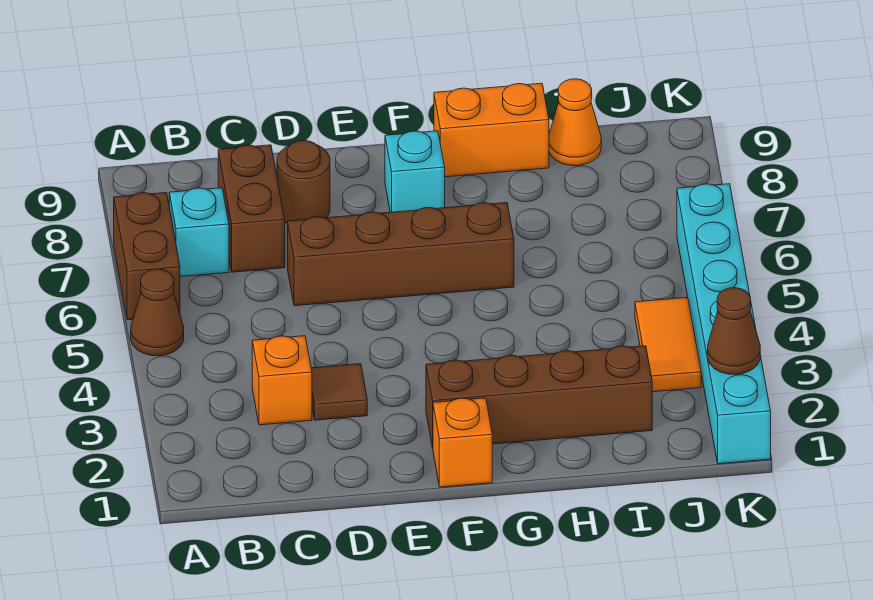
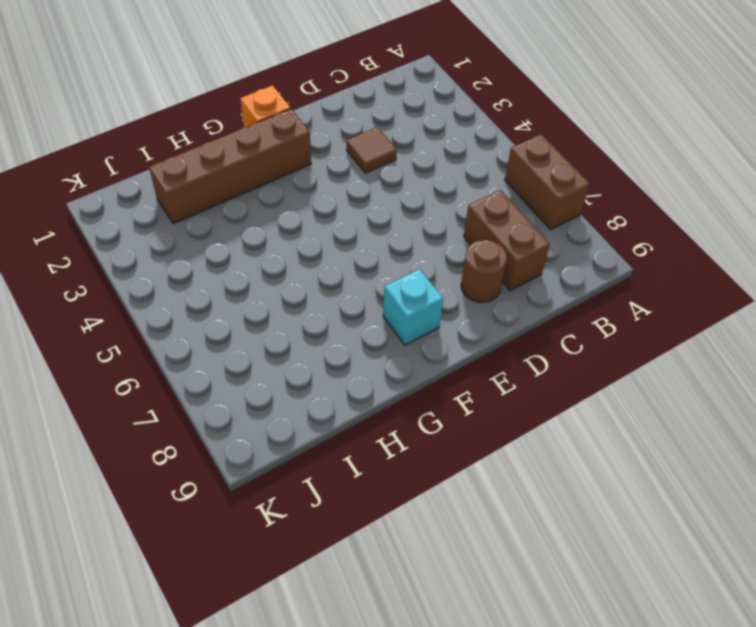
none -> brown 1x1 cone [131,269,184,356]
none -> cyan 1x1 brick [169,188,229,277]
none -> orange 1x1 brick [252,336,312,425]

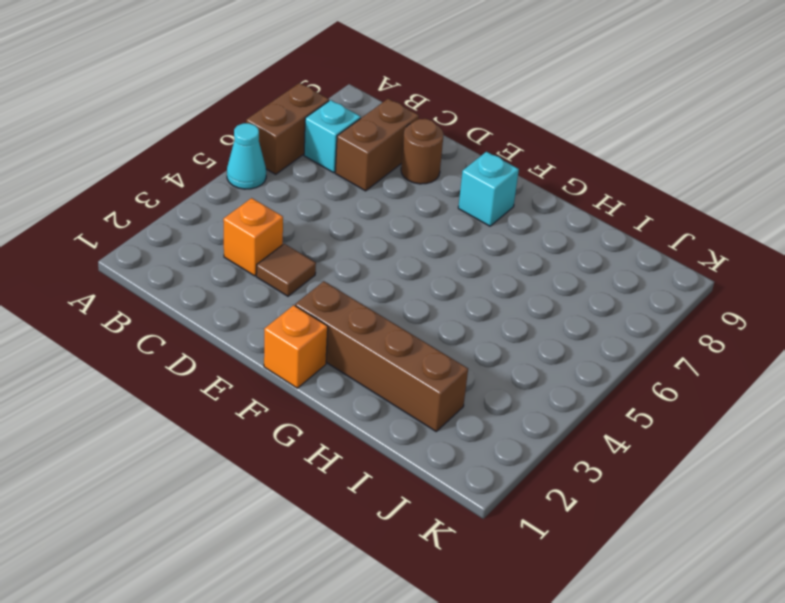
cyan 1x1 cone [227,123,266,189] -> brown 1x1 cone [131,269,184,356]
none -> brown 1x4 brick [288,203,514,306]
none -> orange 1x2 brick [434,83,549,177]
none -> orange 1x1 cone [549,79,601,166]

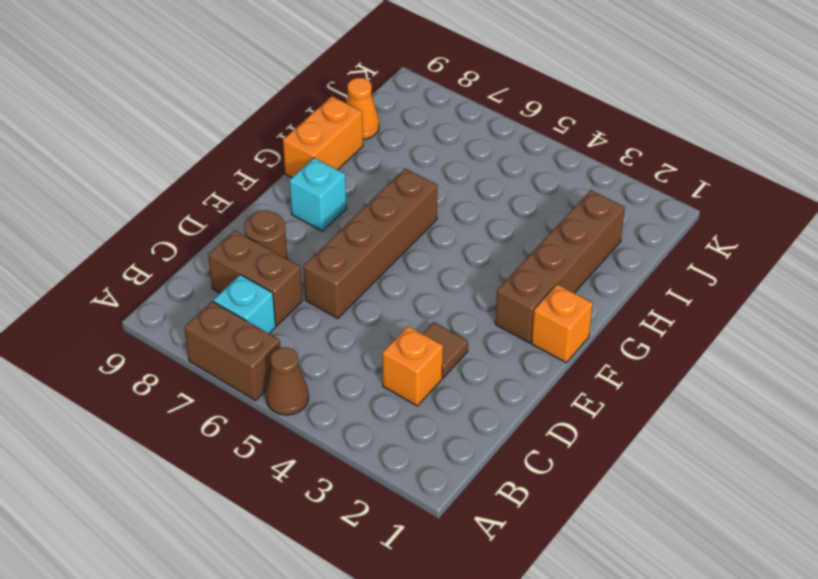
none -> orange 1x2 tile [635,297,701,392]
none -> cyan 1x6 brick [677,184,771,464]
none -> brown 1x1 cone [707,288,760,374]

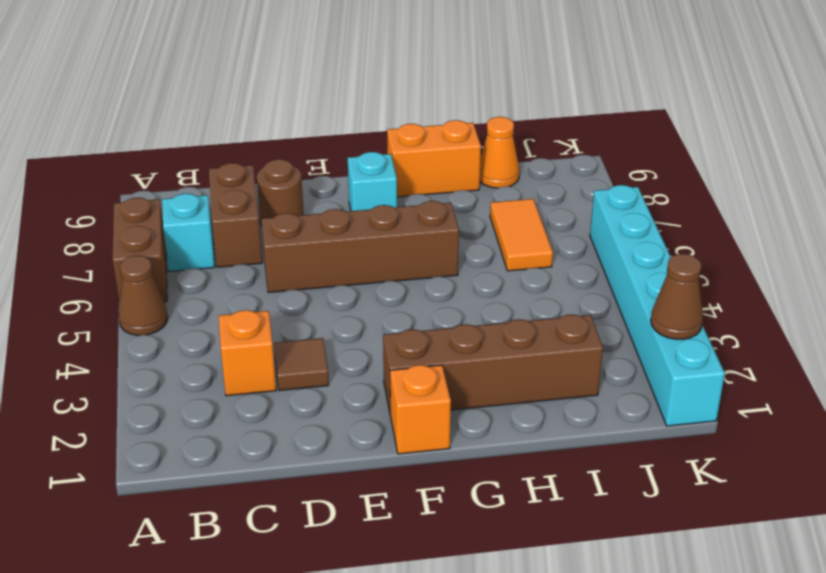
orange 1x2 tile [490,199,553,271] -> orange 1x2 tile moved to [635,297,701,392]

